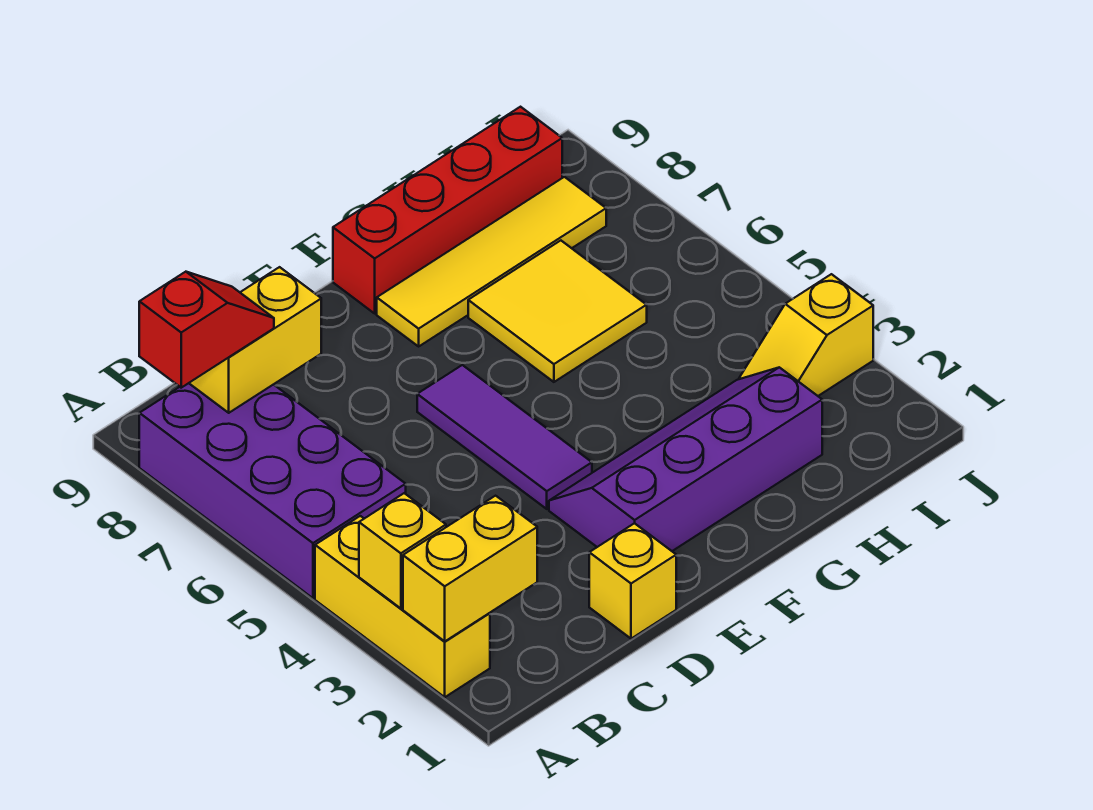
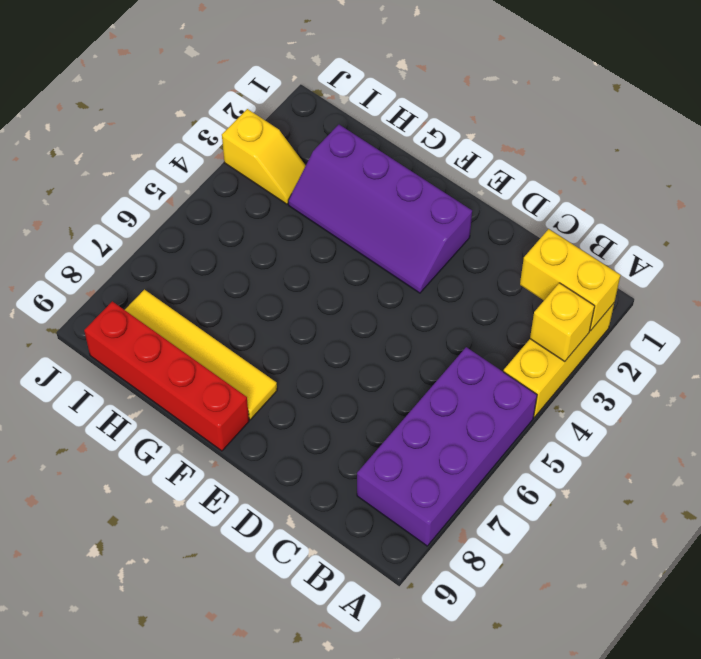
none -> yellow 1x1 brick [589,523,676,639]
none -> purple 1x3 tile [417,365,592,509]
none -> yellow 2x2 tile [468,241,647,382]

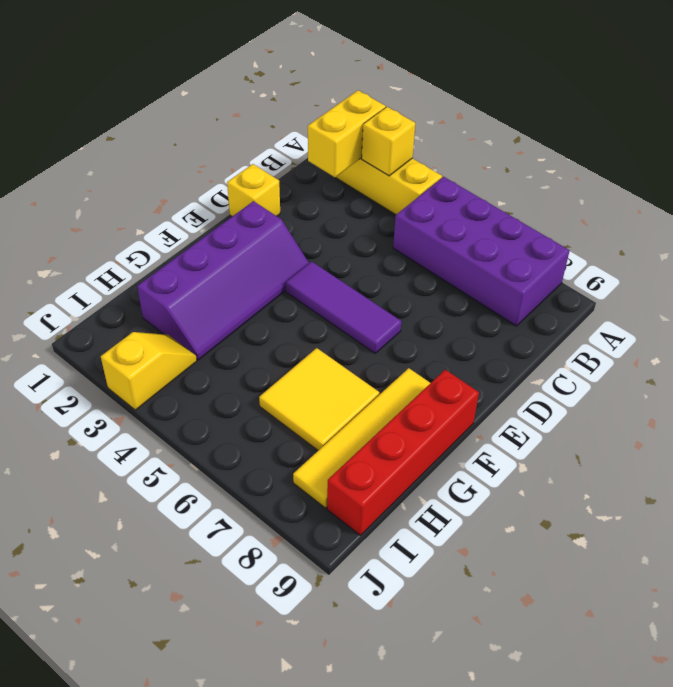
none -> yellow 1x2 brick [189,267,321,413]
none -> red 1x2 slope [139,272,274,388]

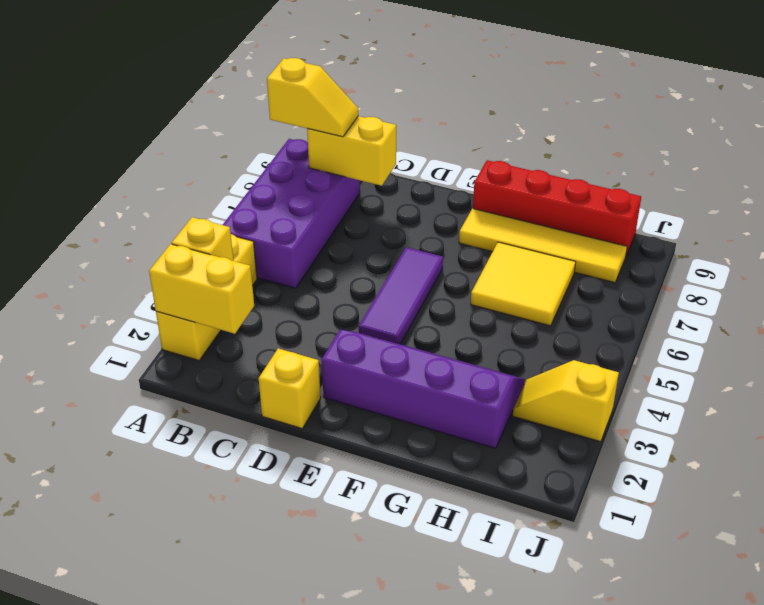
yellow 1x2 slope [267,58,358,137] -> red 1x2 slope [139,272,274,388]

